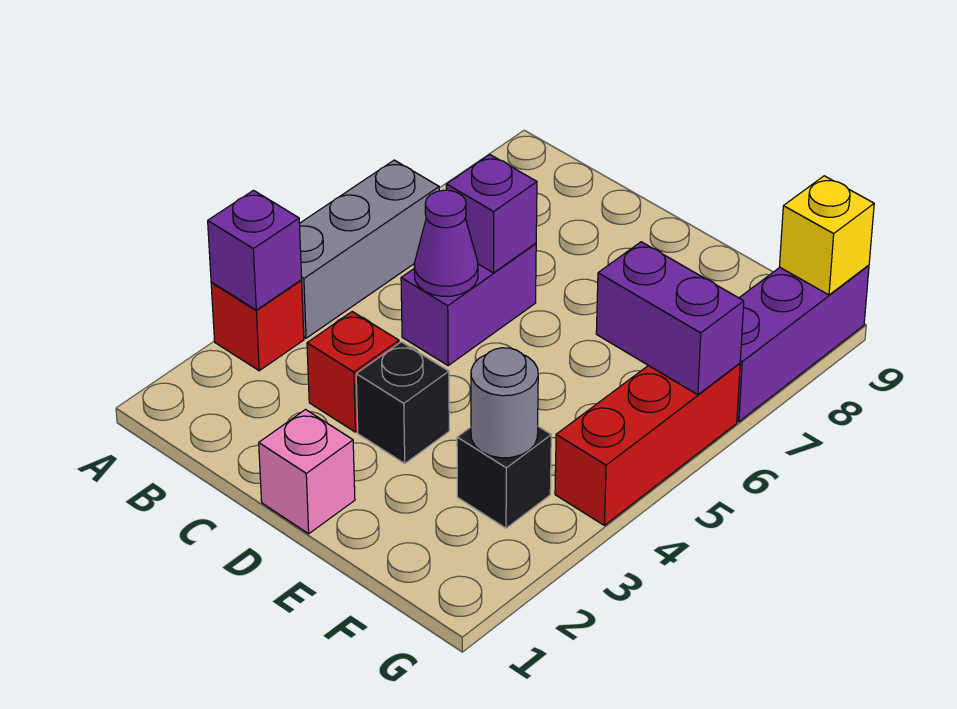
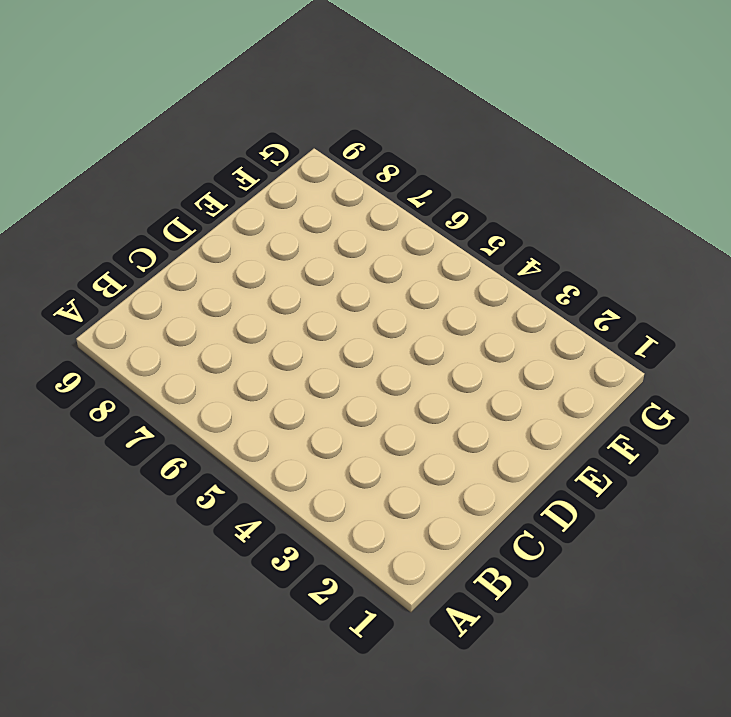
none -> red 1x1 brick [211,280,304,371]
none -> grey 1x3 brick [300,160,439,338]
none -> red 1x1 brick [307,312,399,432]

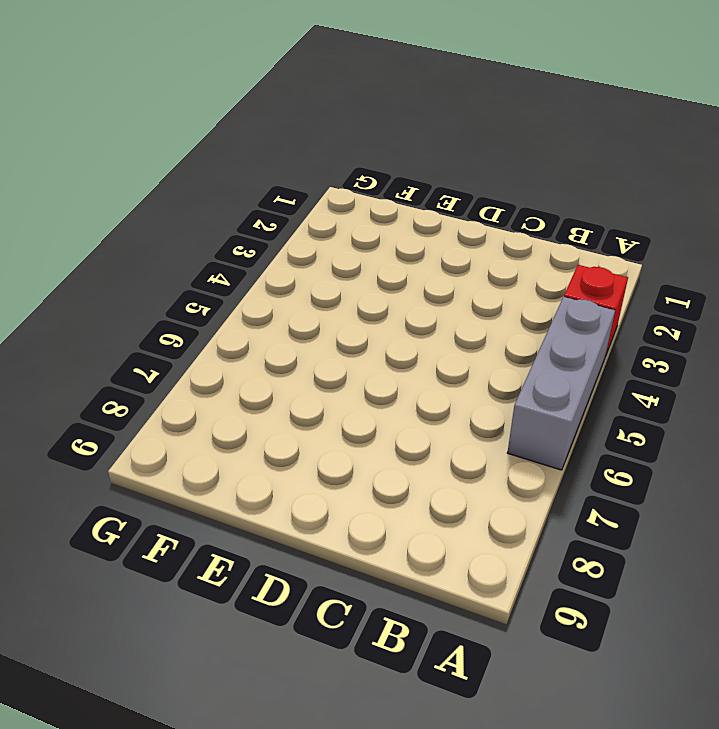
none -> red 1x1 brick [307,312,399,432]
none -> purple 1x2 brick [401,243,536,365]
none -> pink 1x1 brick [259,410,355,534]

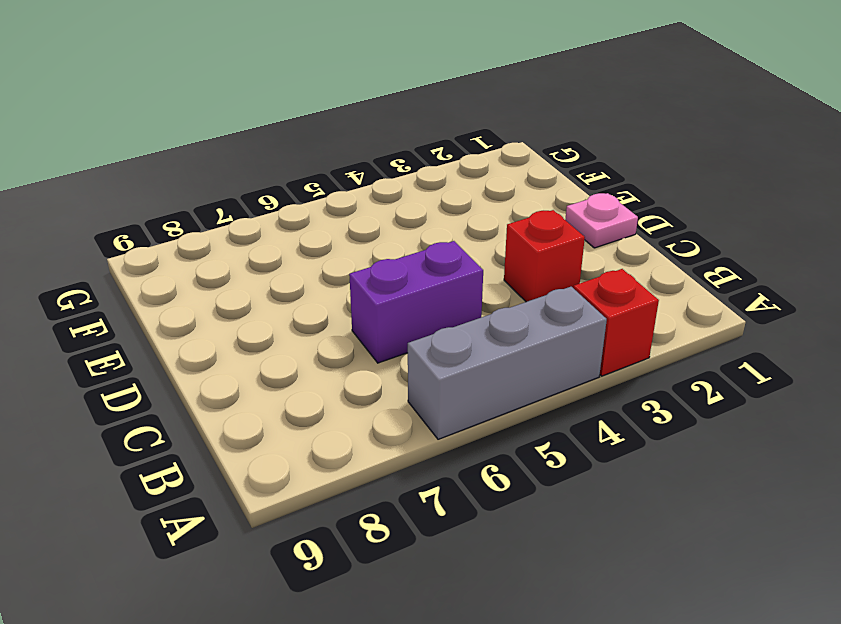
pink 1x1 plate [565,193,638,248] -> pink 1x1 brick [259,410,355,534]
none -> black 1x1 brick [356,342,449,463]
none -> black 1x1 brick [457,427,551,528]
none -> red 1x3 brick [555,363,740,525]

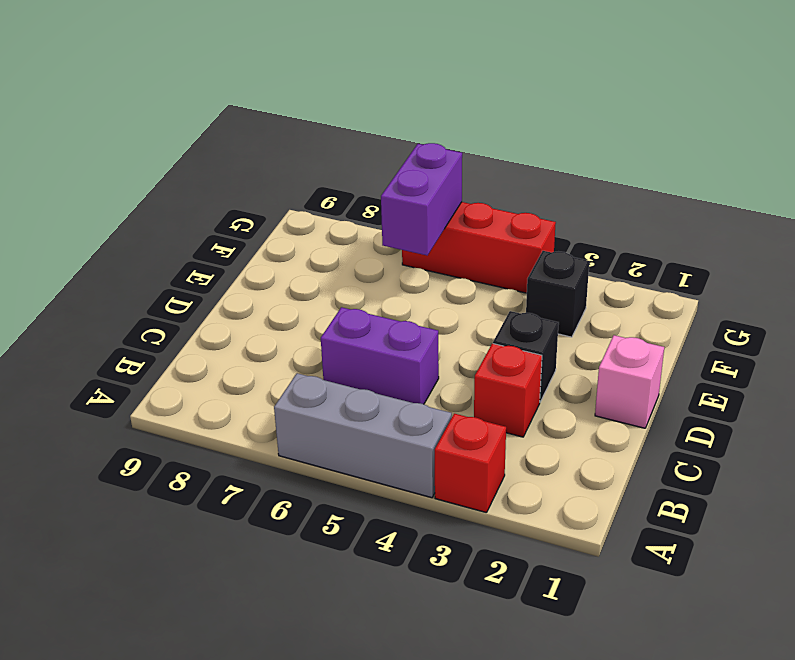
none -> purple 1x3 brick [737,265,869,422]
none -> purple 1x1 brick [208,190,302,310]
none -> purple 1x1 cone [414,190,478,296]

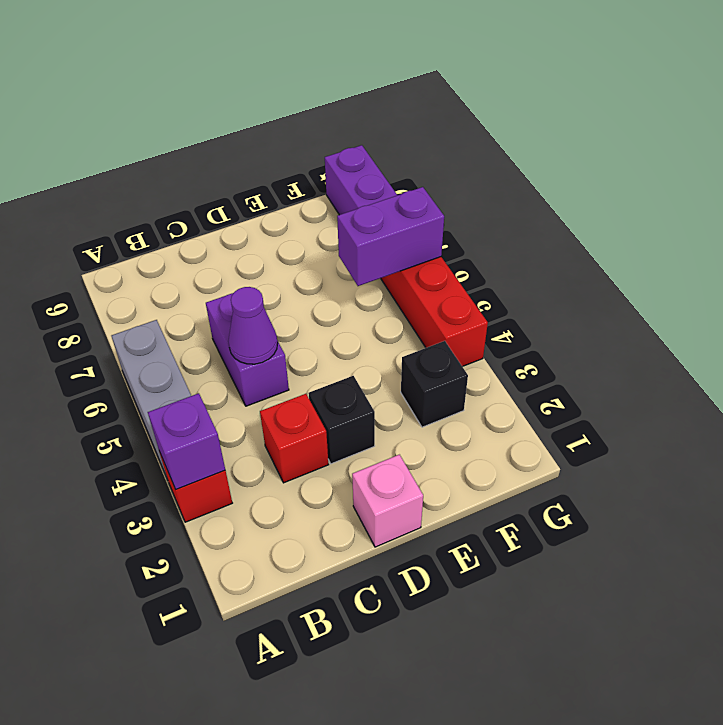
none -> purple 1x1 brick [446,155,537,273]
none -> grey 1x1 round brick [471,348,538,458]
none -> yellow 1x1 brick [779,176,874,295]

